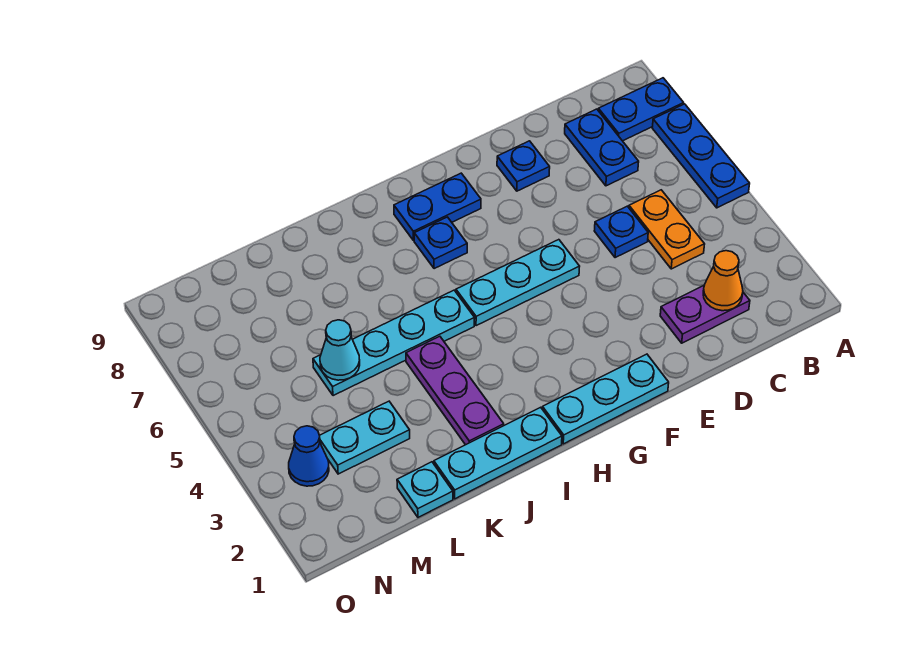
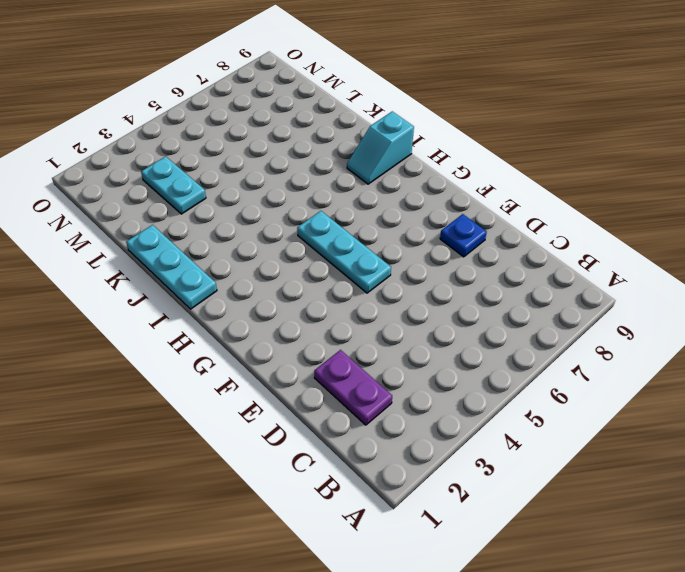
cyan 1x2 slope [347,111,414,184] -> none
none -> blue 1x3 plate [652,104,750,208]
none -> blue 1x2 plate [598,78,684,141]
none -> orange 1x2 plate [629,190,705,269]

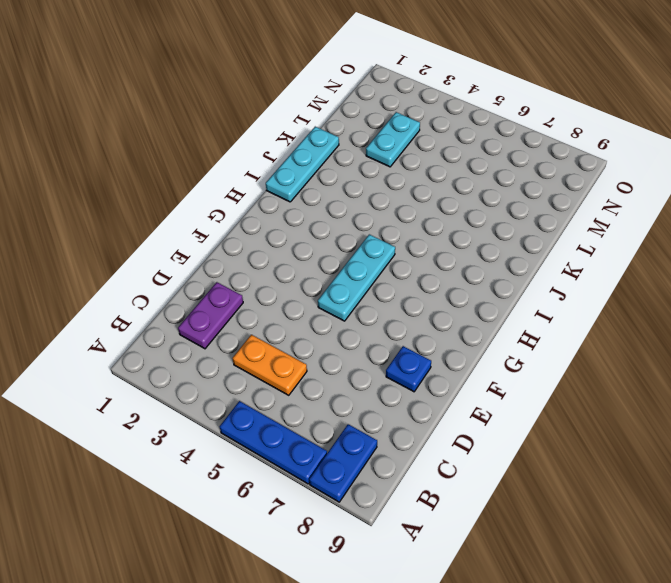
none -> blue 1x2 plate [565,109,639,186]
none -> blue 1x1 plate [594,206,648,258]
none -> cyan 1x3 plate [542,354,669,444]

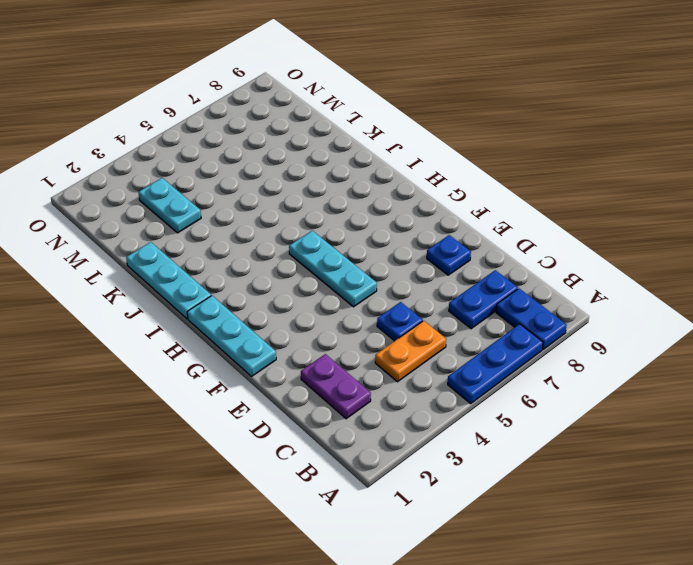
none -> blue 1x2 plate [394,173,481,241]
none -> blue 1x1 plate [414,217,467,269]
none -> cyan 1x4 plate [313,290,475,396]

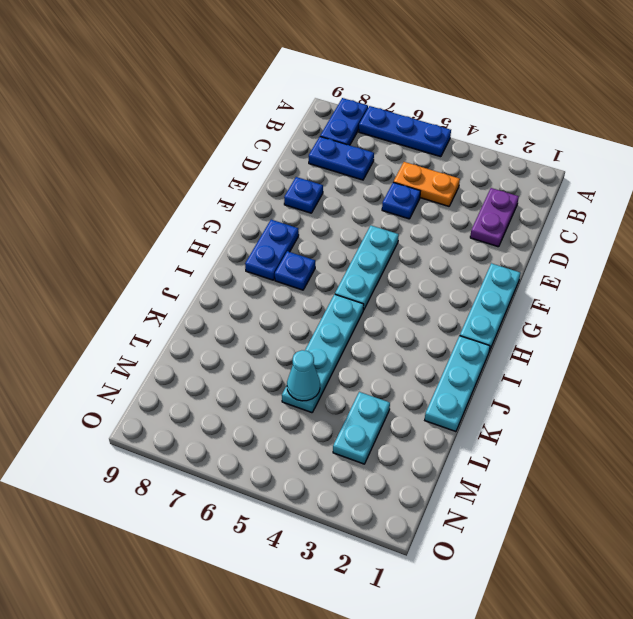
none -> purple 1x3 plate [406,336,504,445]
none -> cyan 1x1 plate [397,462,453,517]
none -> blue 1x1 cone [289,426,329,486]

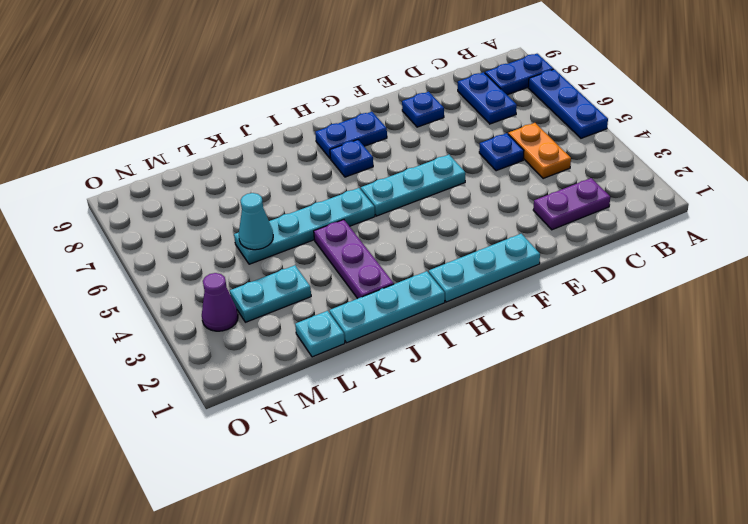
purple 1x1 cone [202,273,238,331] -> blue 1x1 cone [289,426,329,486]
none -> orange 1x1 cone [703,251,743,311]

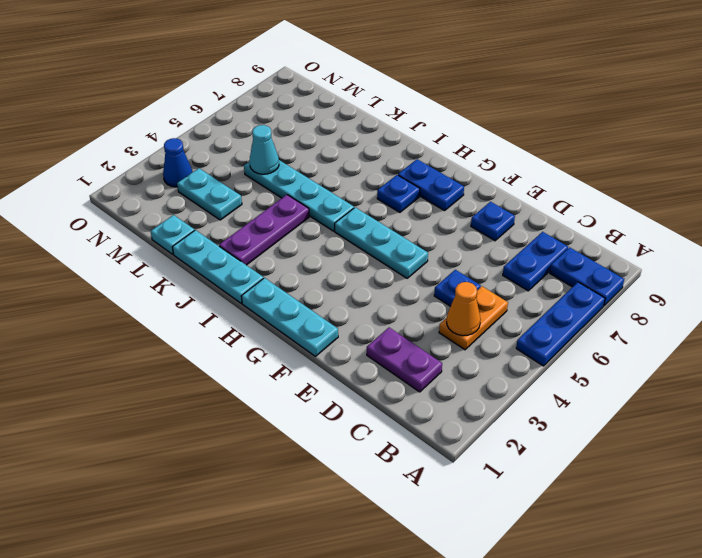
orange 1x1 cone [447,282,481,336] -> orange 1x1 cone moved to [703,251,743,311]

